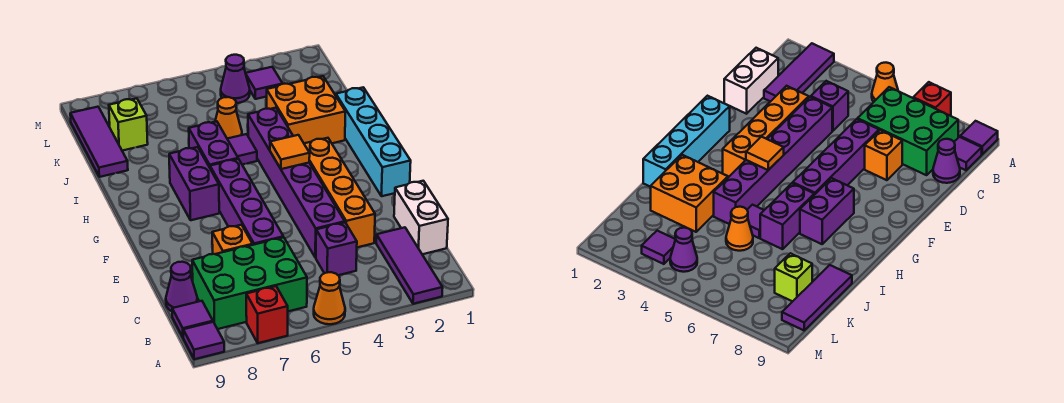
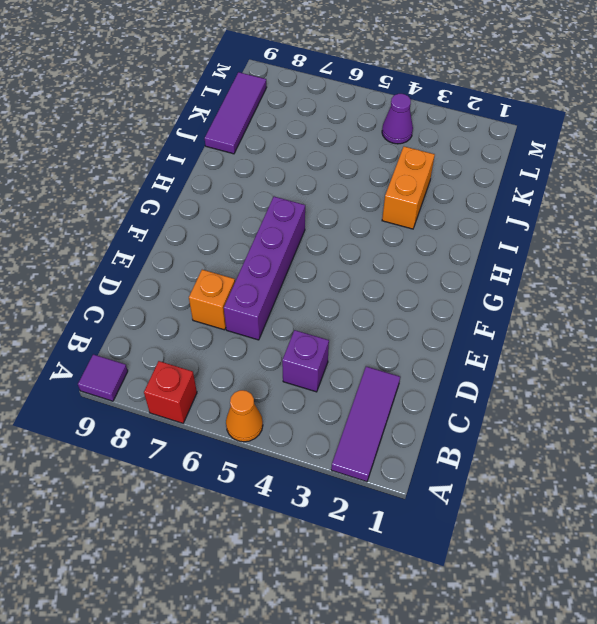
orange 1x2 brick [382,147,435,229] -> orange 2x2 brick [267,76,345,143]
none -> green 2x3 brick [192,237,307,329]
none -> purple 1x1 tile [172,301,213,337]
none -> white 1x2 brick [394,181,448,254]

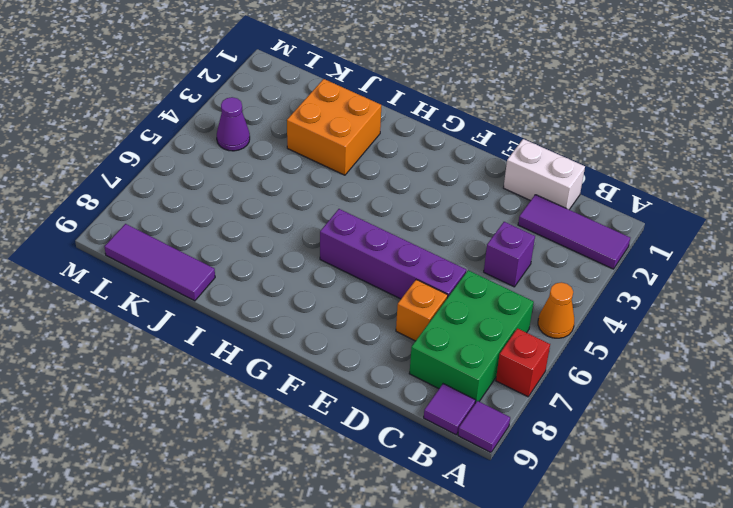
none -> purple 1x1 cone [166,262,197,311]
none -> orange 1x4 brick [304,138,375,247]
none -> purple 1x6 brick [248,108,345,258]

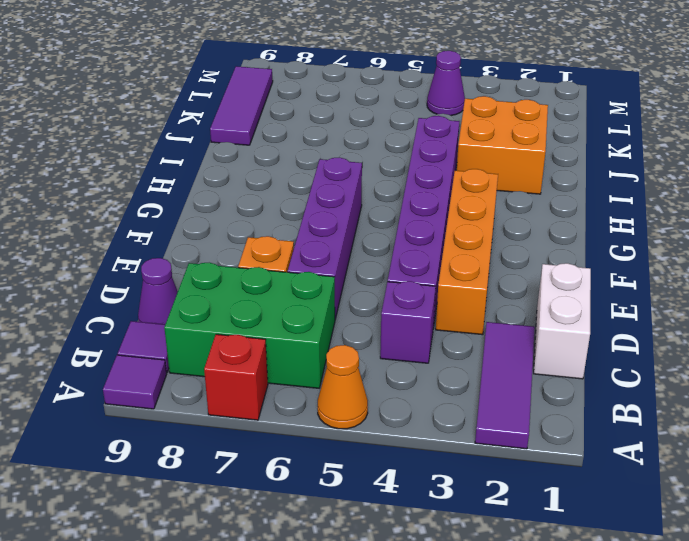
none -> cyan 1x4 brick [336,87,411,196]
none -> purple 1x2 brick [169,147,219,220]
none -> purple 1x2 brick [189,121,238,167]

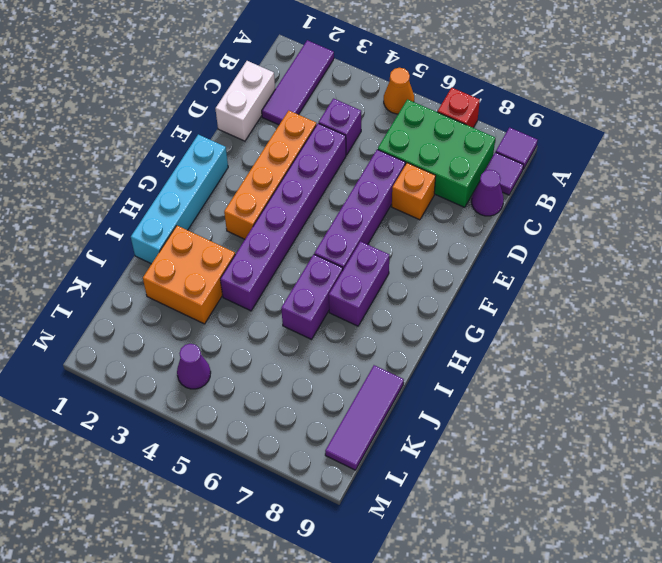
none -> purple 1x1 tile [228,134,257,165]
none -> orange 1x1 cone [215,97,242,139]
none -> lime 1x1 brick [109,98,148,151]

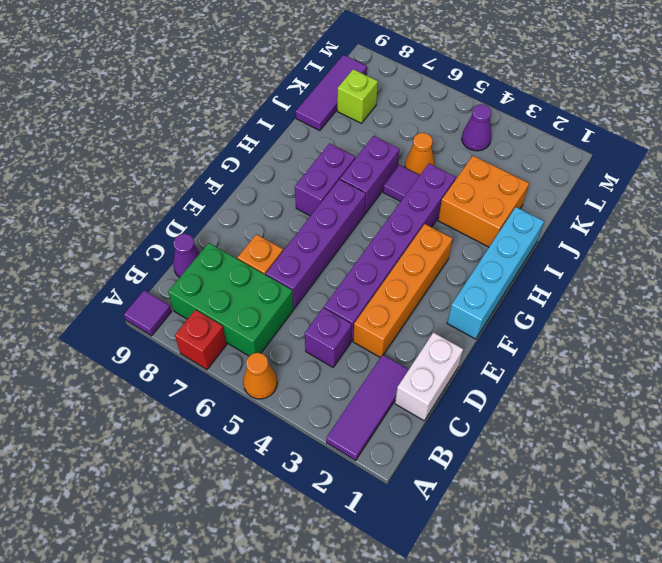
none -> purple 1x1 tile [172,301,213,337]
none -> purple 1x1 tile [246,67,282,99]
none -> orange 1x1 tile [270,135,310,169]

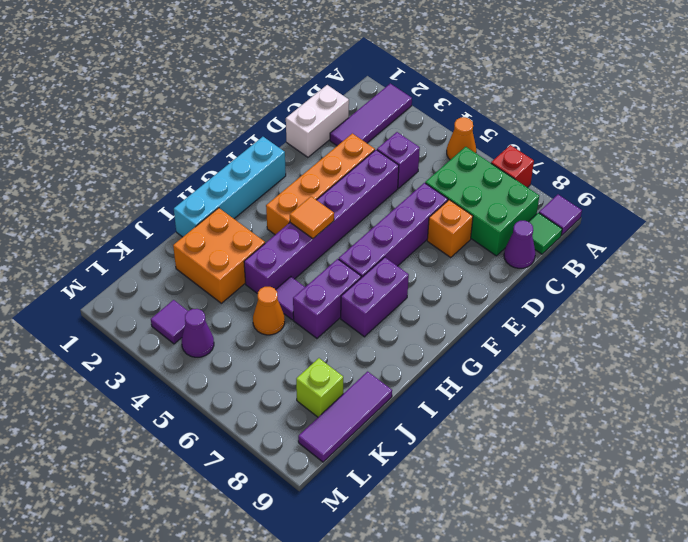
green 1x1 tile [529,213,562,254] -> purple 1x1 tile [172,301,213,337]

